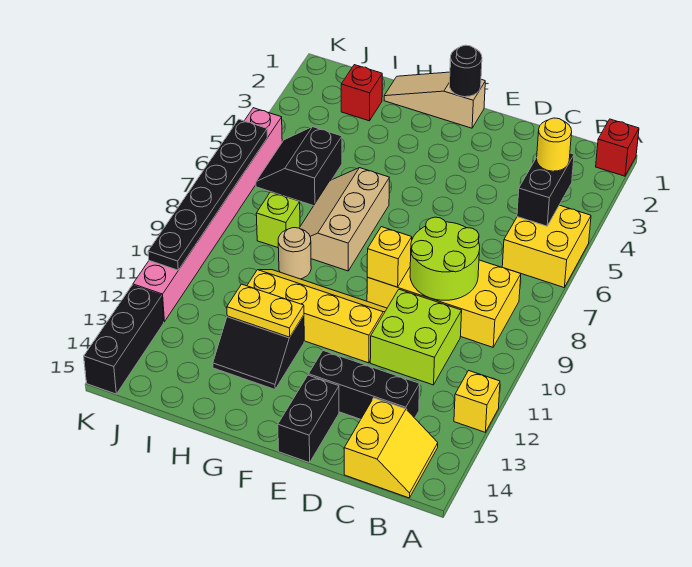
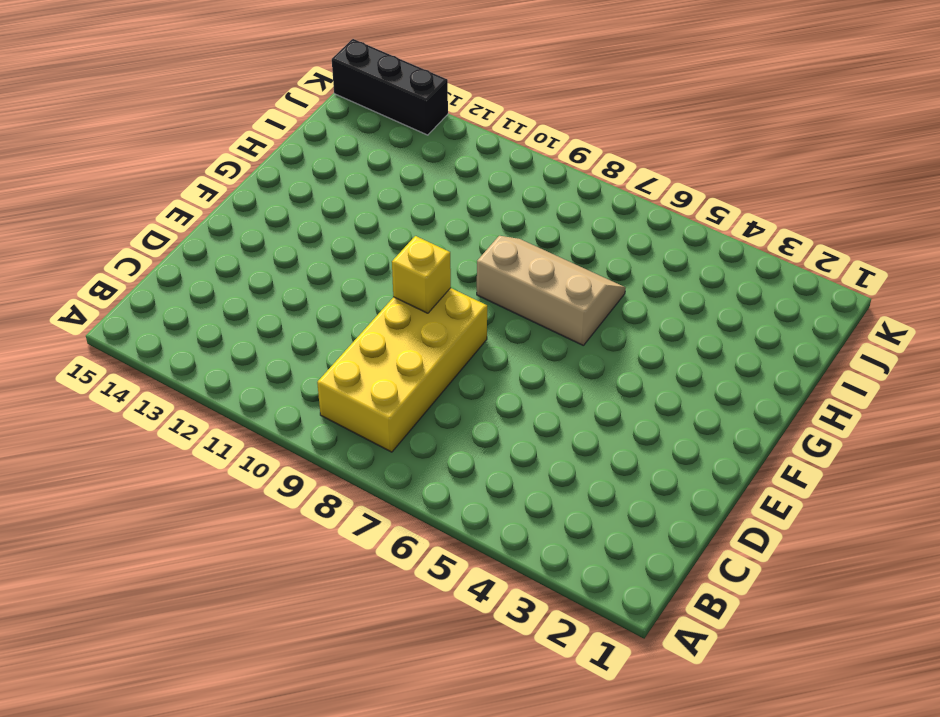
none -> red 1x1 brick [596,119,639,176]
none -> yellow 2x2 brick [502,205,591,287]
none -> yellow 1x1 brick [454,371,500,432]

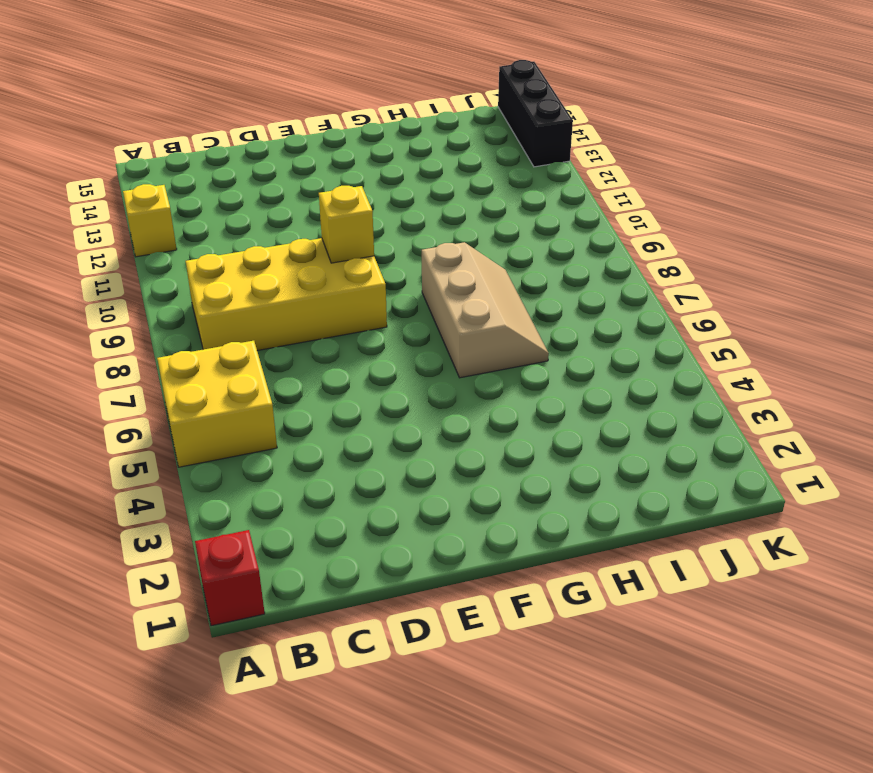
none -> yellow 2x2 slope [344,398,438,498]
none -> lime 2x2 brick [370,289,462,385]
none -> black 1x3 brick [309,351,420,419]

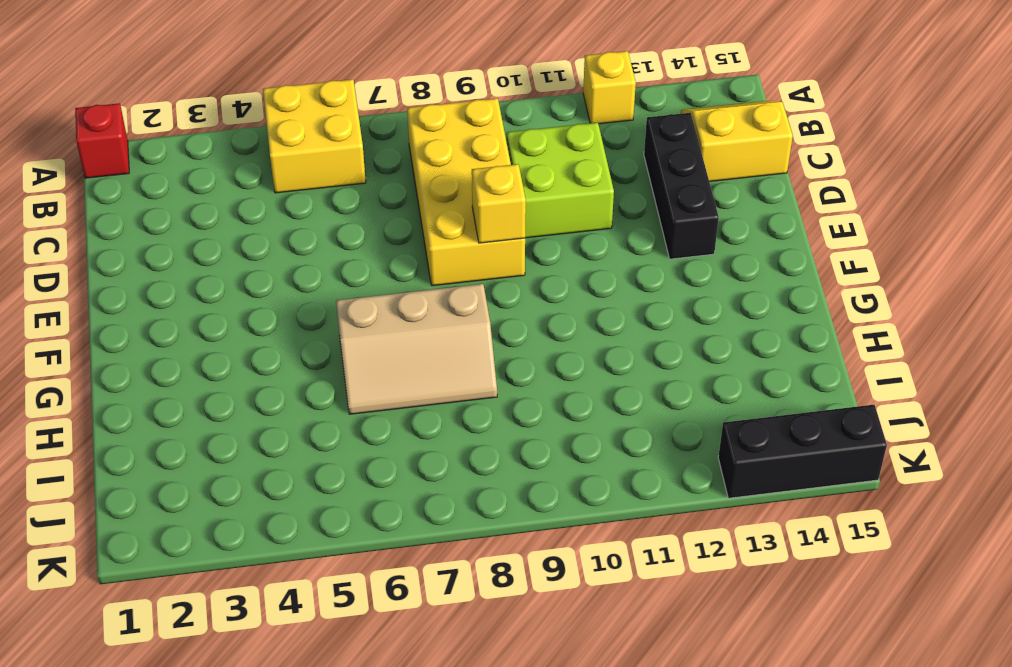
none -> yellow 2x4 slope [247,270,387,363]
none -> black 1x2 brick [278,375,339,463]
none -> tan 1x3 slope [384,72,485,128]

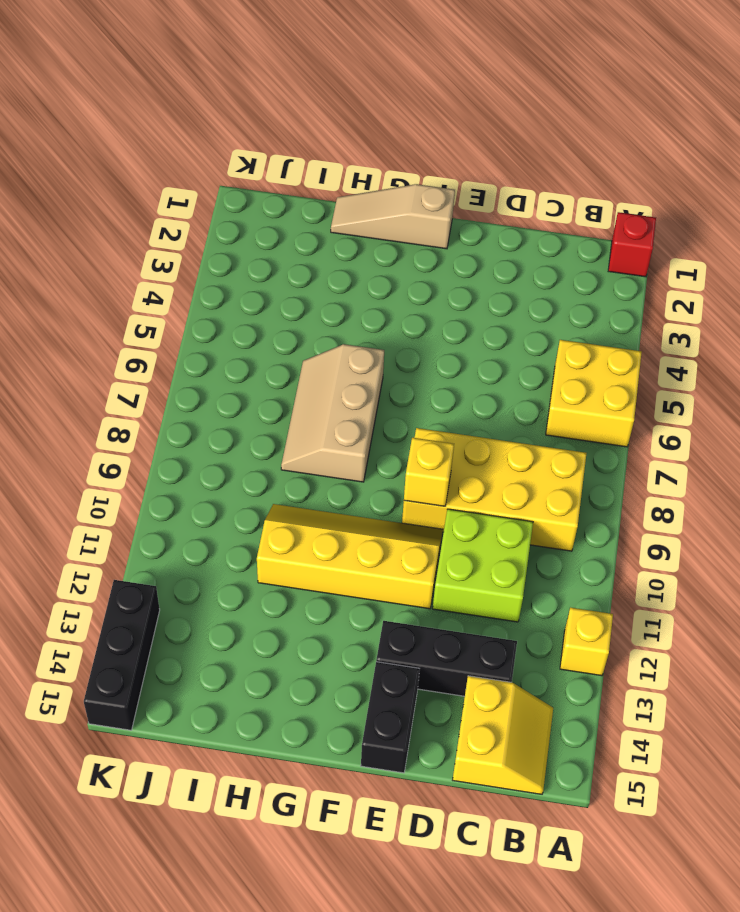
none -> black 2x2 slope [213,315,304,389]
none -> tan 1x1 round brick [278,228,311,279]
none -> red 1x1 brick [341,65,382,121]

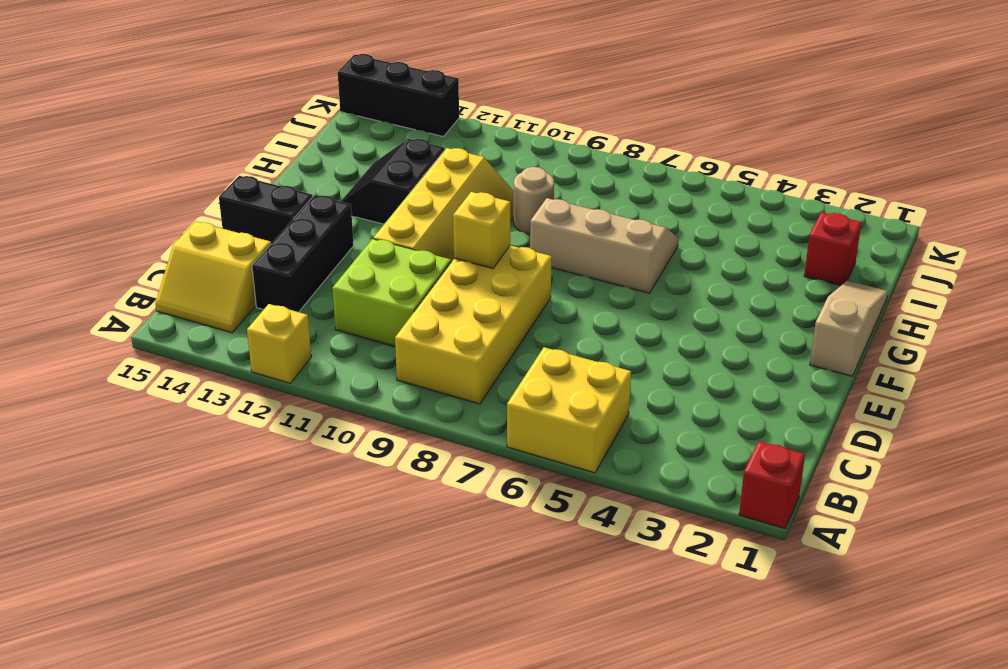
none -> black 2x2 slope [256,127,342,206]
none -> lime 1x1 brick [256,192,300,248]
none -> pink 1x8 brick [133,108,282,322]

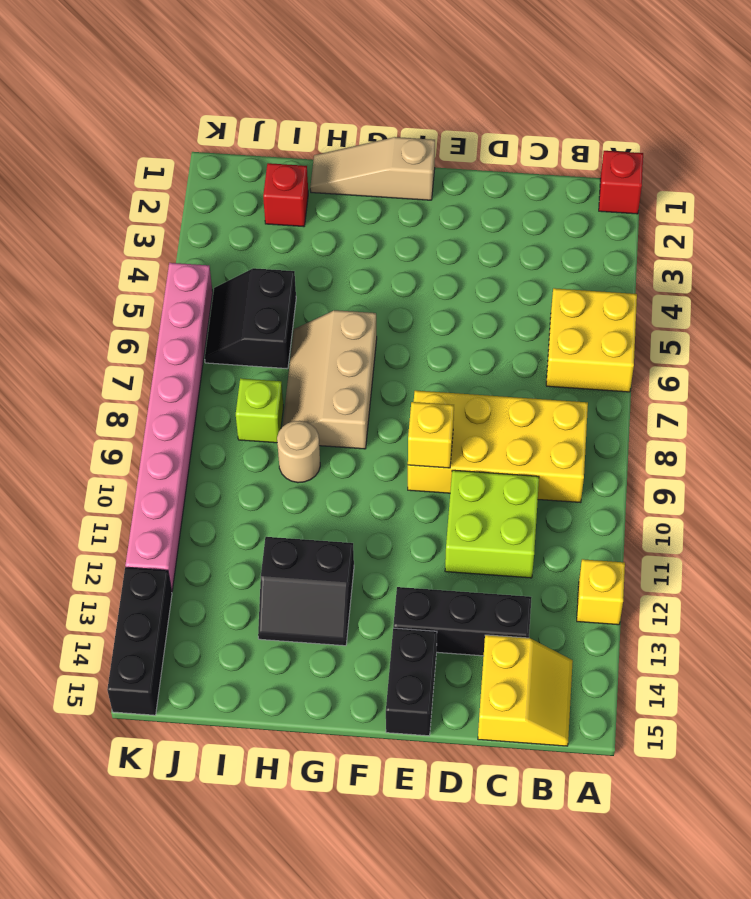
none -> yellow 2x4 slope [247,270,387,363]
none -> black 1x2 brick [517,153,574,226]
none -> lime 2x2 round brick [410,217,480,300]

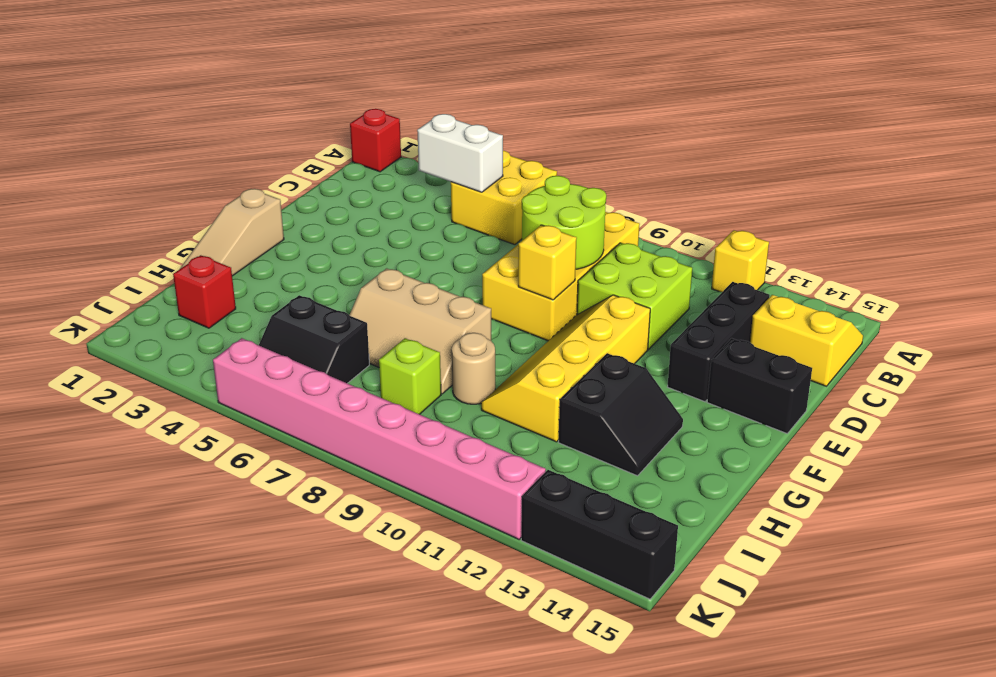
white 1x2 brick [417,114,503,192] -> black 1x2 brick [517,153,574,226]
none -> black 1x1 round brick [450,45,482,97]
none -> yellow 1x2 plate [227,284,304,337]
none -> black 1x6 plate [148,119,267,270]

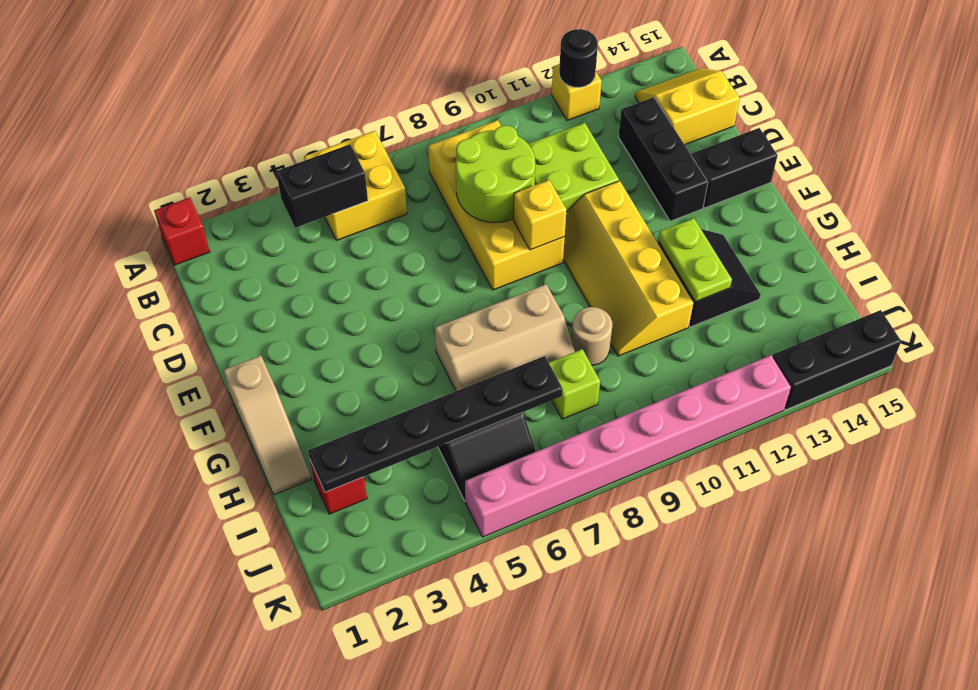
black 1x1 round brick [559,29,598,88] -> black 1x1 round brick moved to [450,45,482,97]
lime 1x2 plate [658,218,732,302] -> yellow 1x2 plate [227,284,304,337]
black 1x6 plate [308,356,562,492] -> black 1x6 plate moved to [148,119,267,270]
none -> yellow 1x1 round brick [537,118,572,171]

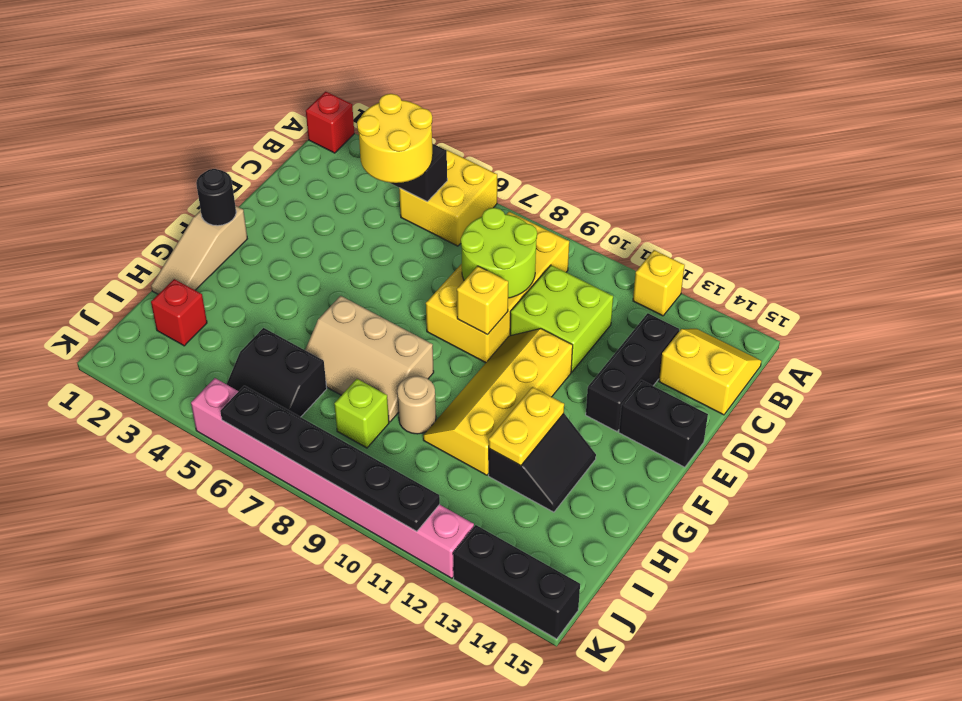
yellow 2x2 round brick [357,94,433,183] -> yellow 1x1 round brick [537,118,572,171]

